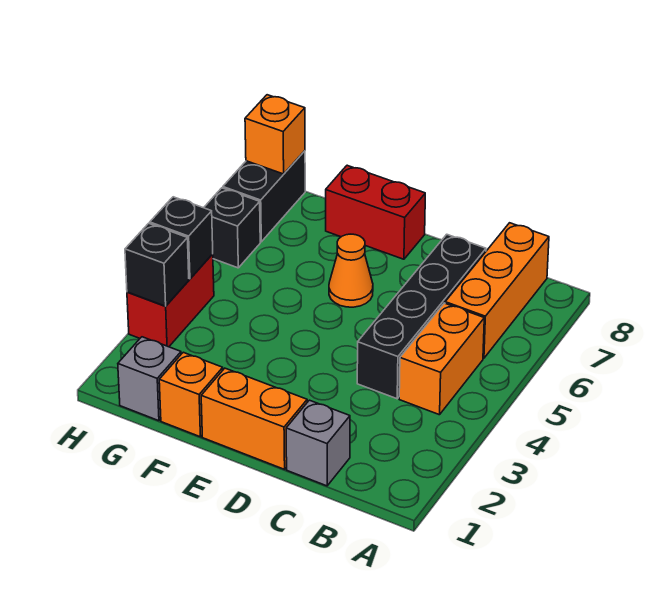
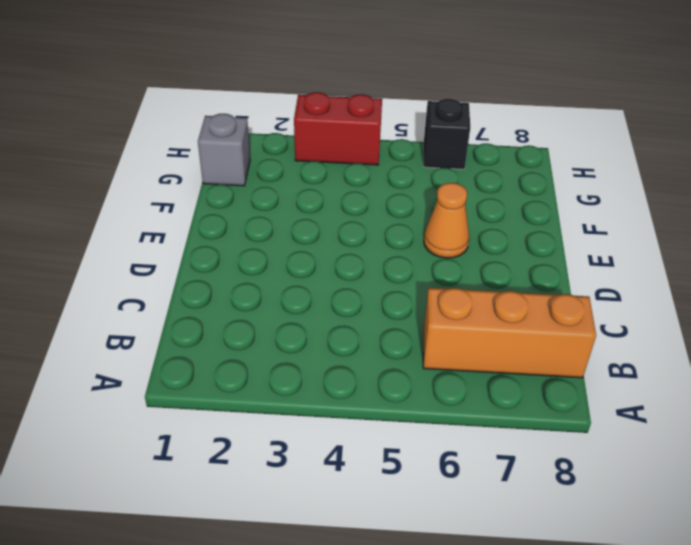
none -> orange 1x2 brick [399,303,484,415]
none -> grey 1x1 brick [286,400,350,486]
none -> black 1x4 brick [357,234,486,399]

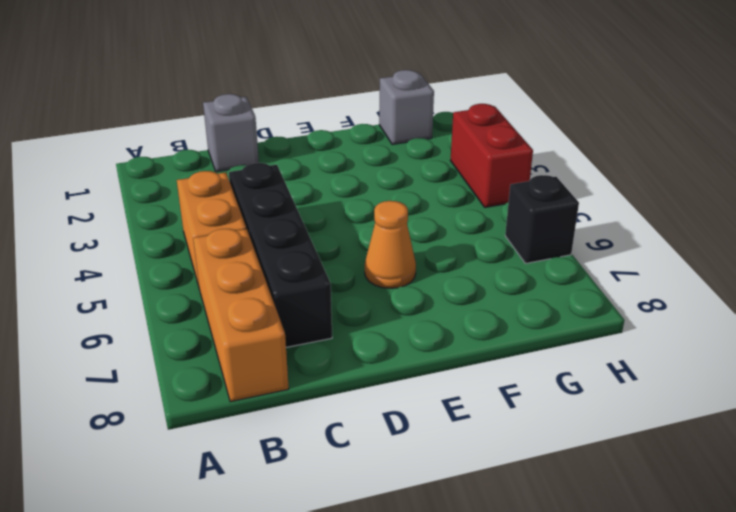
none -> orange 1x2 brick [201,368,307,469]
none -> red 1x2 brick [326,165,425,259]
none -> orange 1x1 brick [159,352,223,437]

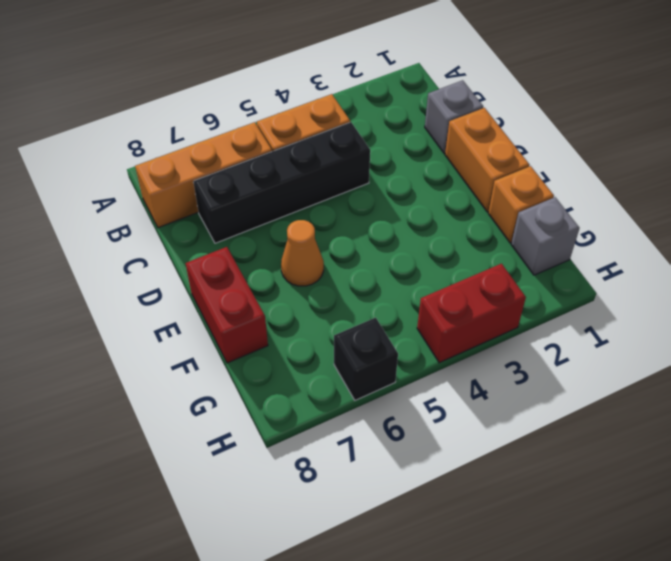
none -> black 1x2 brick [223,151,305,242]
none -> black 1x1 brick [125,223,189,306]
none -> black 1x1 brick [150,197,213,279]

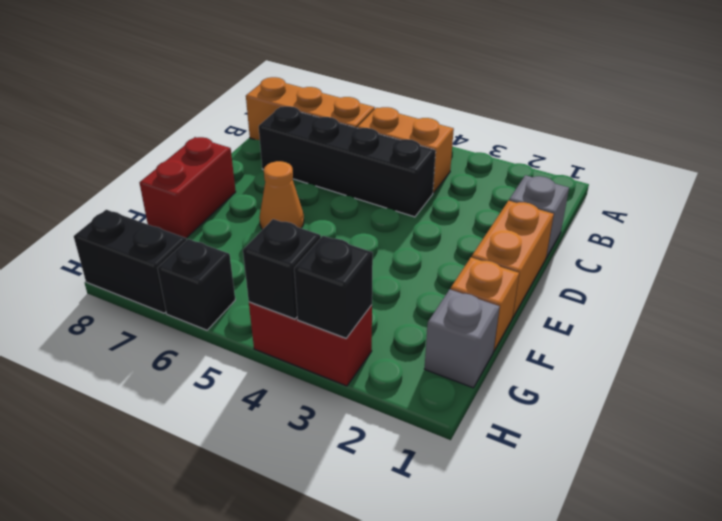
none -> orange 1x1 brick [245,95,305,174]

